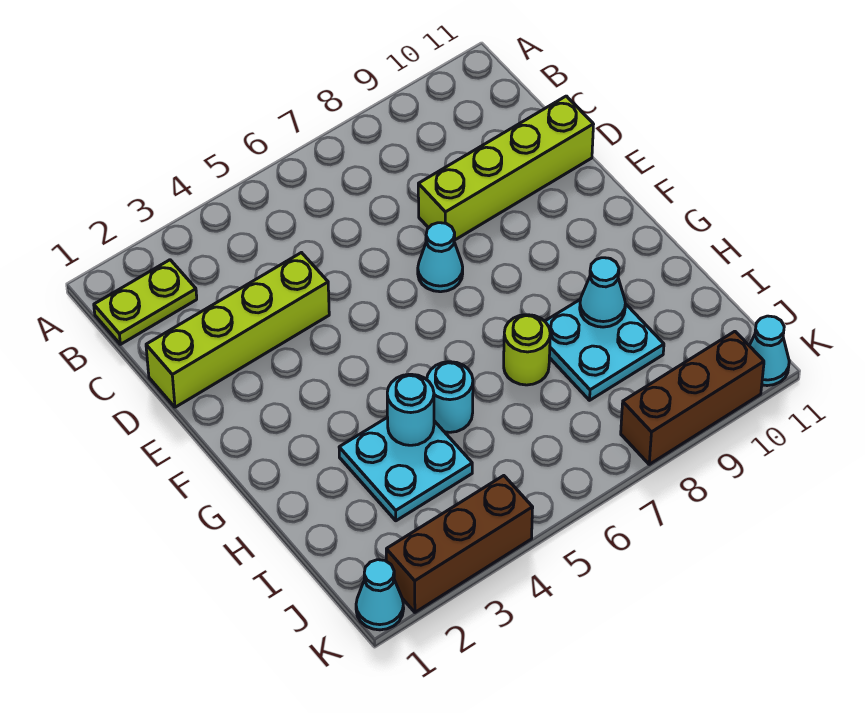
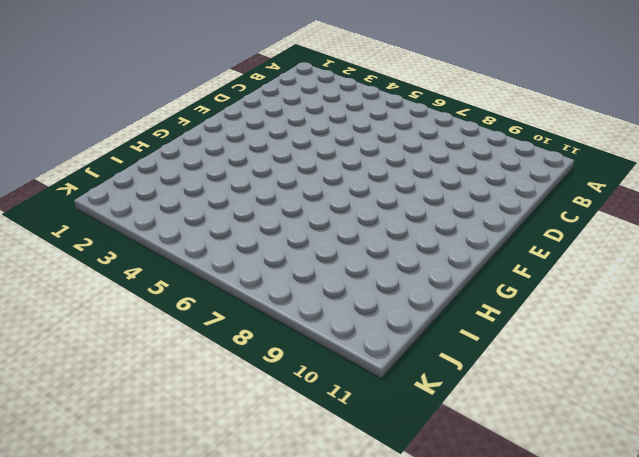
none -> lime 1x2 plate [94,260,197,344]
none -> lime 1x4 brick [146,253,329,407]
none -> lime 1x4 brick [418,96,594,240]

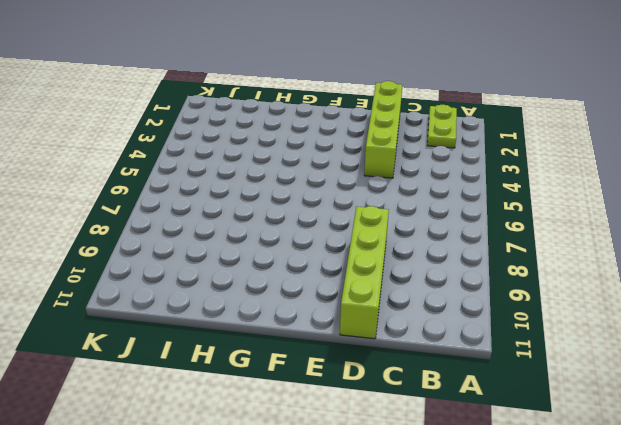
none -> cyan 1x1 cone [418,223,463,292]
none -> cyan 2x2 plate [339,417,472,521]
none -> cyan 1x1 round brick [427,362,473,432]

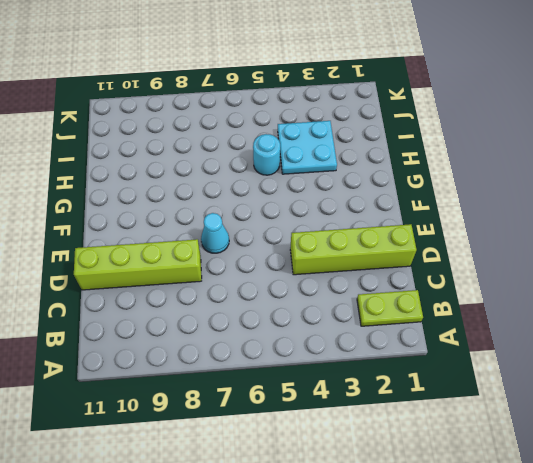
none -> lime 1x1 round brick [504,315,550,385]
none -> cyan 2x2 plate [545,299,664,400]
none -> cyan 1x1 cone [356,560,404,630]

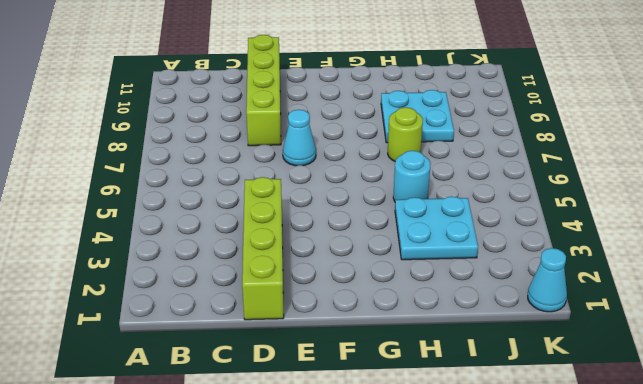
none -> lime 1x2 plate [94,260,197,344]
none -> brown 1x3 brick [386,476,533,612]
none -> brown 1x3 brick [621,331,764,464]

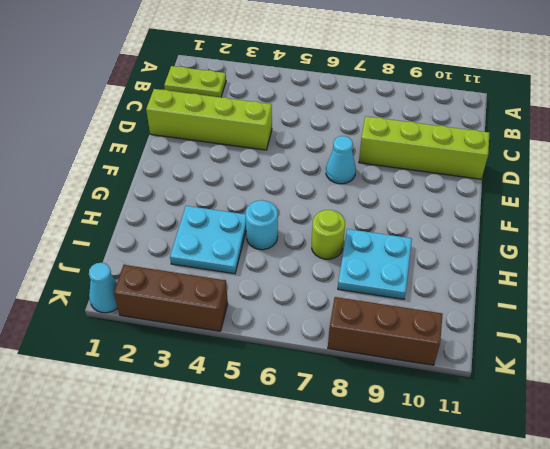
none -> cyan 1x1 cone [749,316,789,386]
none -> cyan 1x1 round brick [387,374,434,445]
none -> cyan 1x1 cone [580,258,625,327]

